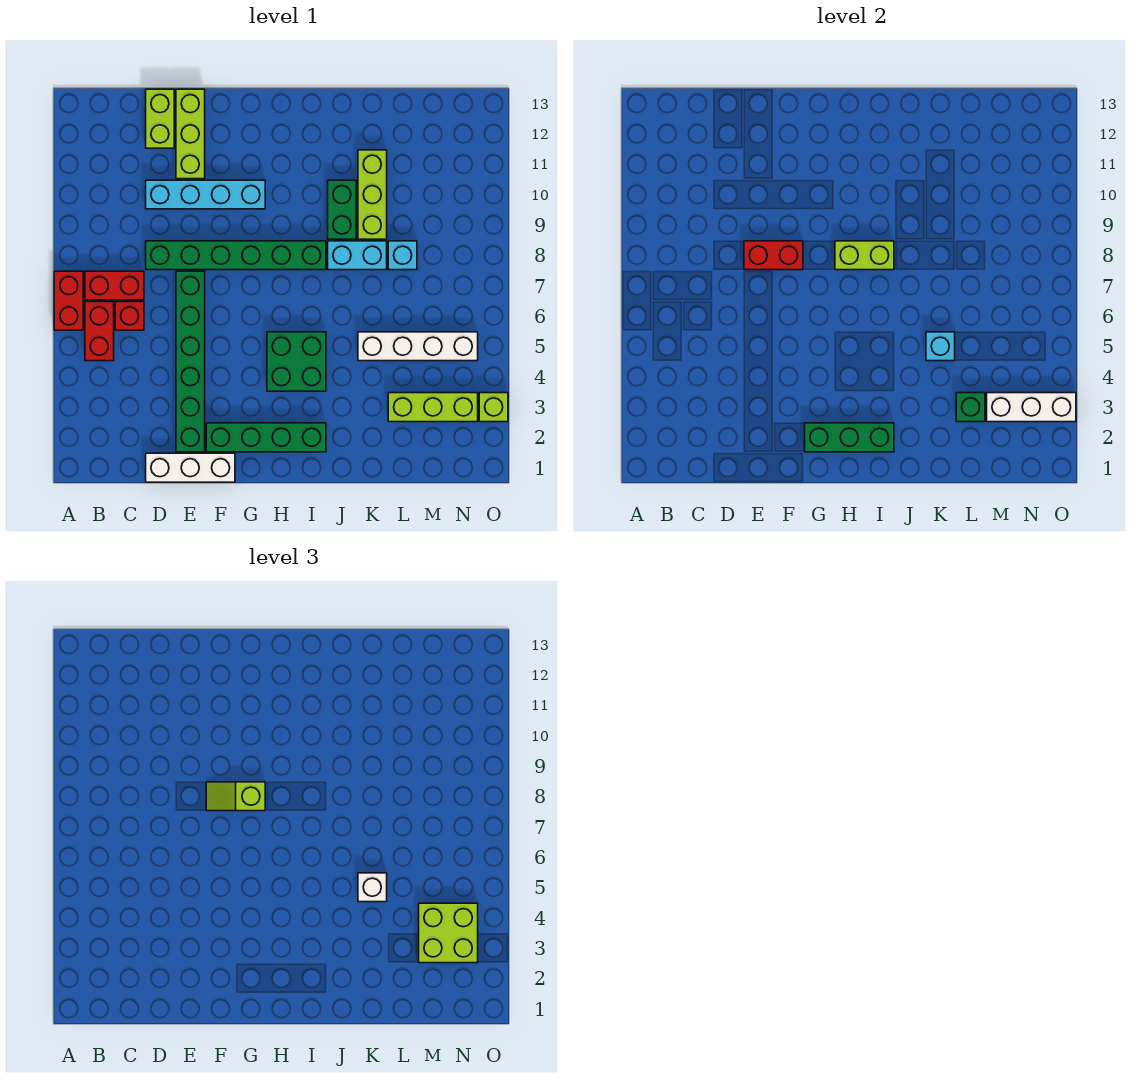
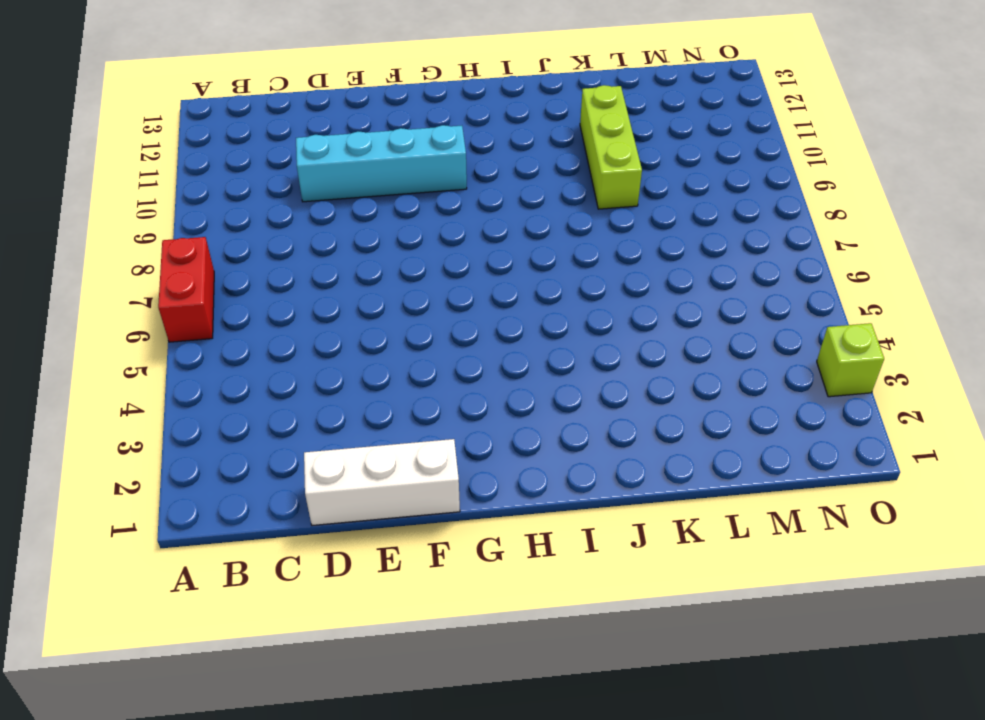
none -> red 1x2 brick [85,302,114,361]
none -> red 1x2 brick [85,271,144,300]
none -> red 1x1 brick [115,302,144,330]

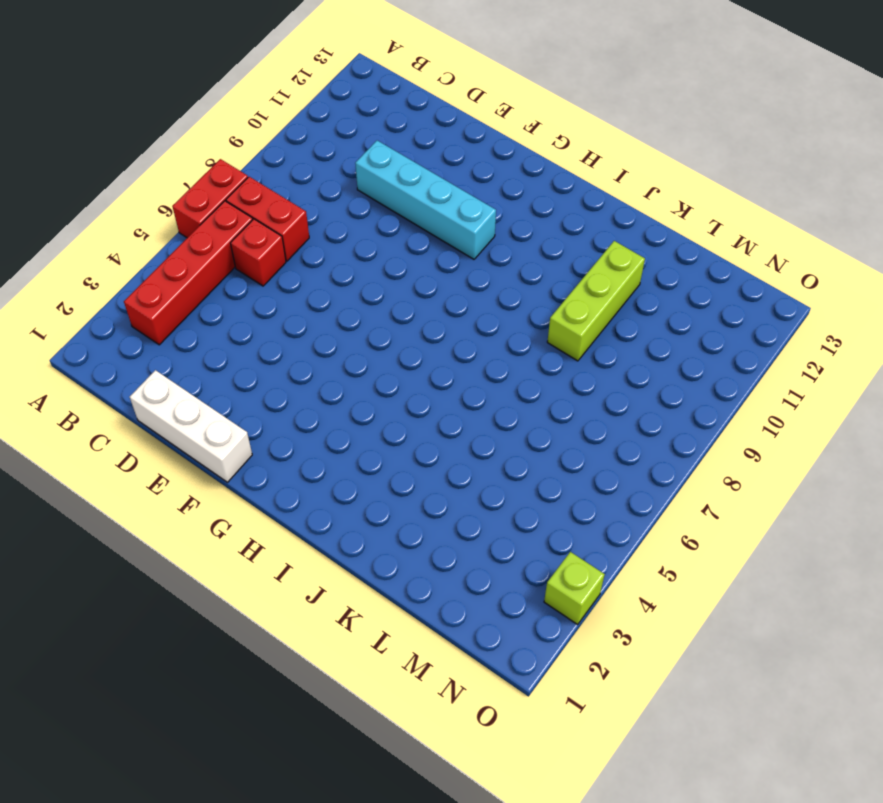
red 1x4 brick [124,201,253,345] -> red 1x2 brick [85,302,114,361]
none -> green 1x6 brick [146,241,326,270]
none -> lime 1x2 brick [146,89,174,148]
none -> green 1x6 brick [176,271,205,452]

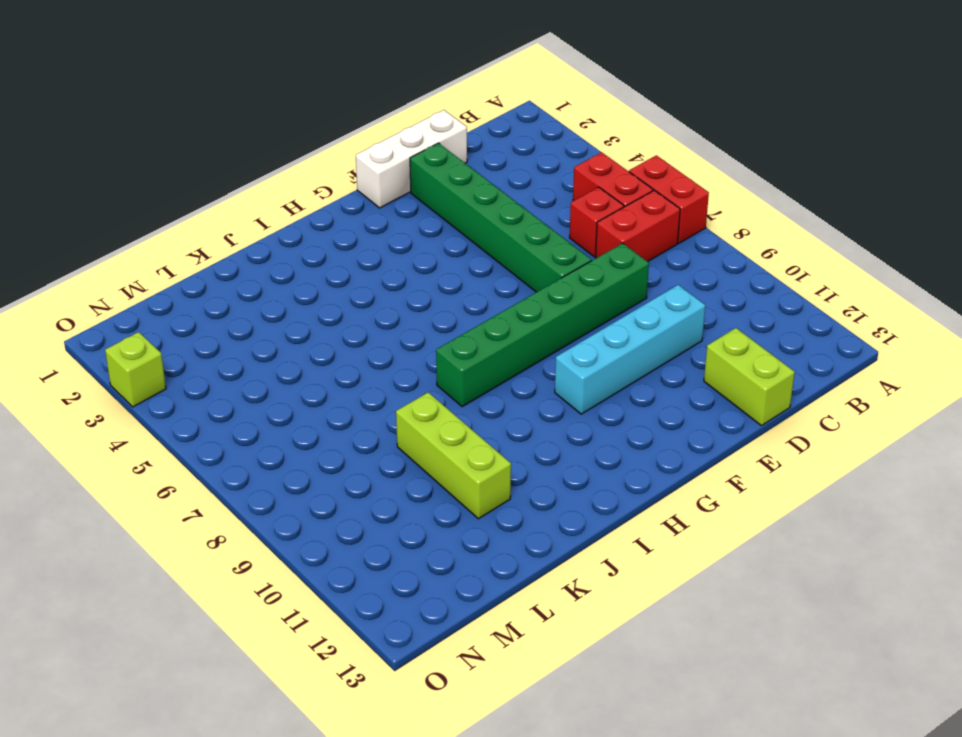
none -> lime 1x3 brick [176,89,205,179]
none -> green 1x4 brick [206,423,326,452]
none -> green 2x2 brick [267,332,326,391]

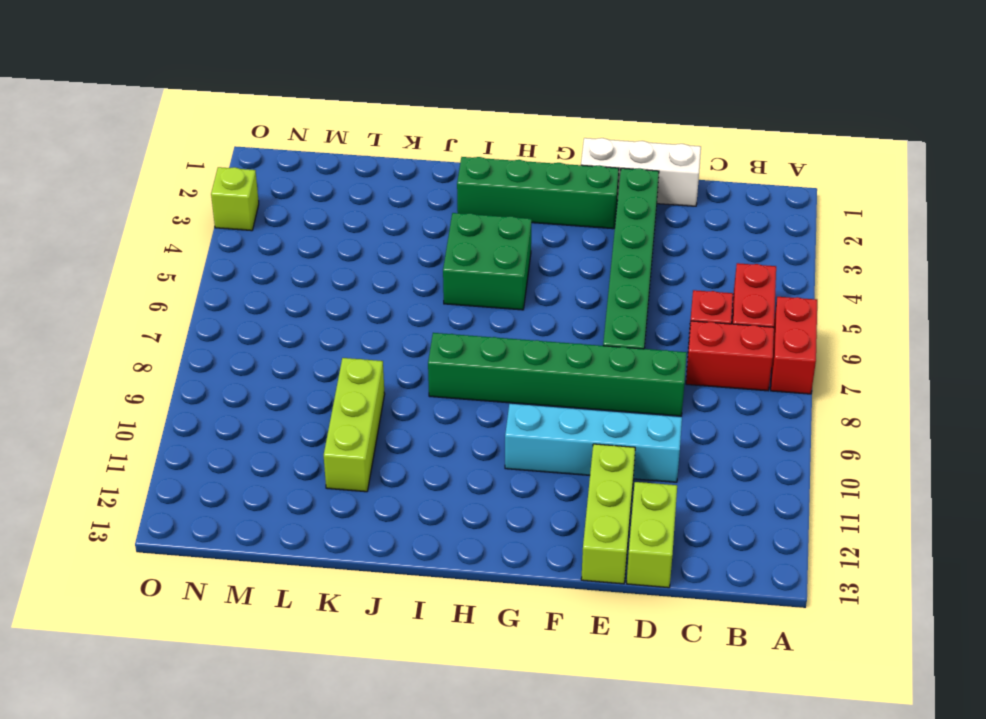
none -> cyan 1x2 brick [328,241,387,270]
none -> green 1x2 brick [328,180,356,239]
none -> white 1x4 brick [358,332,478,361]

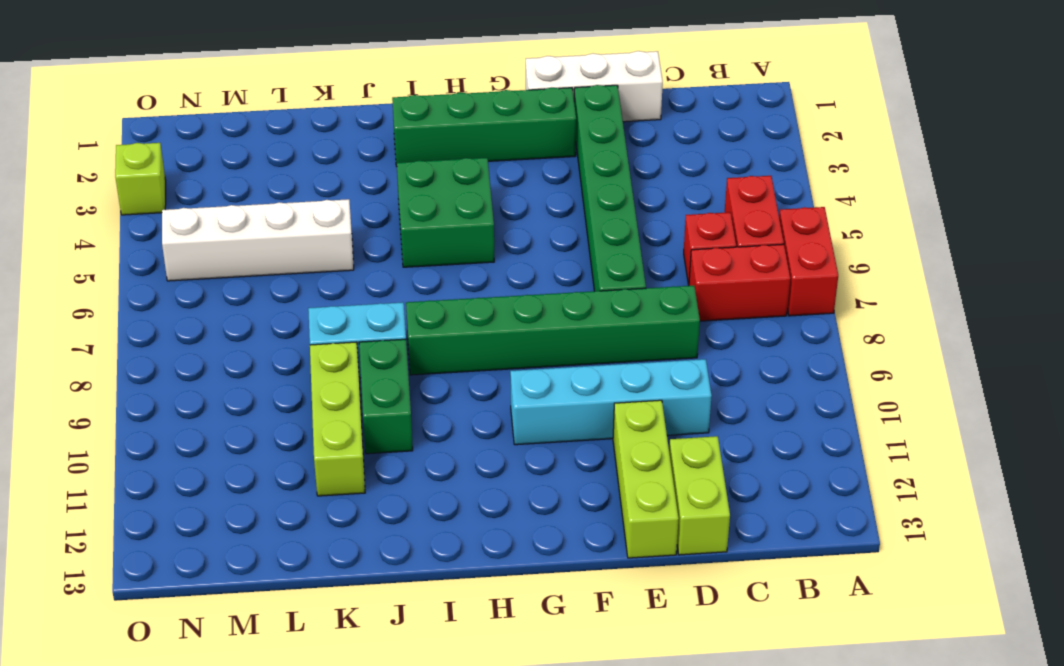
none -> lime 1x3 brick [388,393,478,422]
none -> cyan 1x1 brick [388,241,417,270]
none -> red 1x2 brick [744,241,803,270]

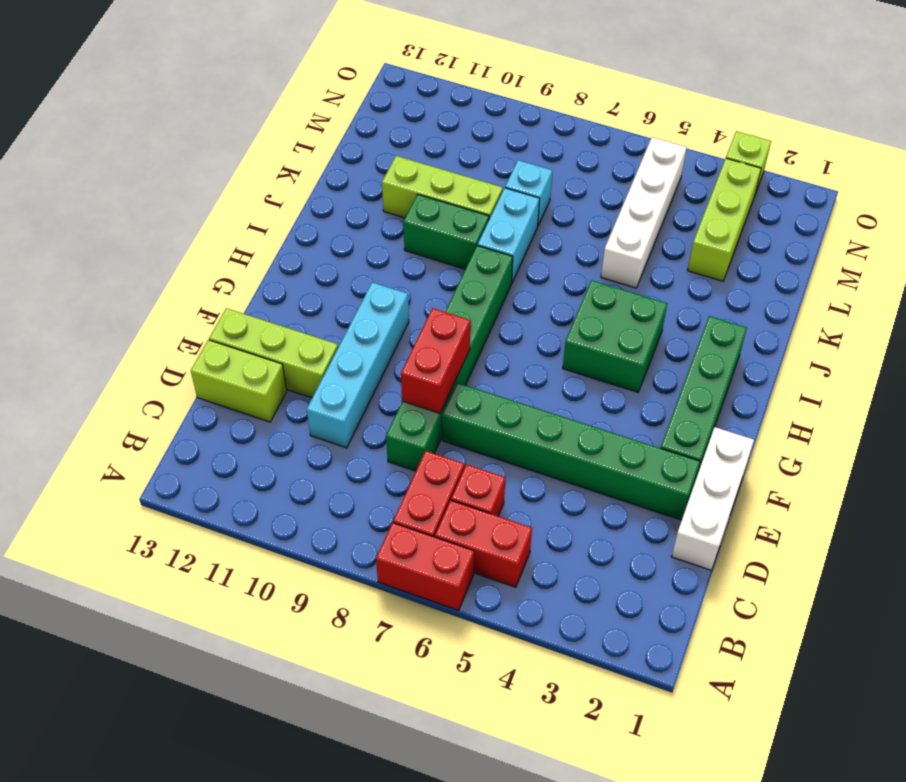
none -> green 1x3 brick [805,423,894,452]
none -> lime 1x2 brick [835,241,894,270]
none -> cyan 1x1 brick [926,332,955,361]

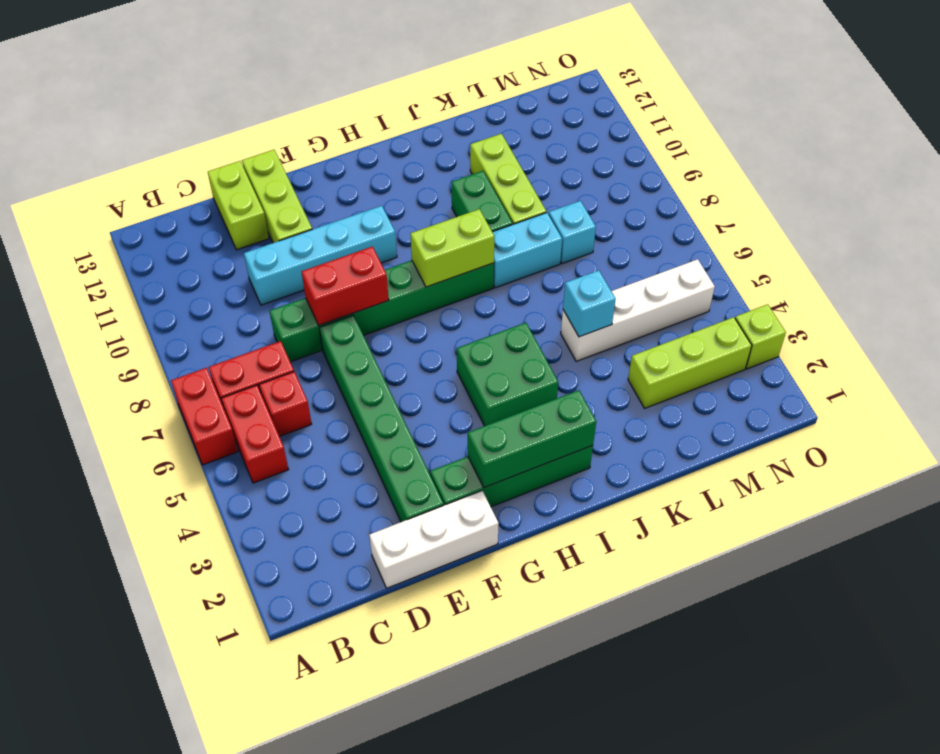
none -> green 1x1 brick [956,393,985,422]
none -> white 1x3 brick [987,393,1076,422]
none -> lime 1x2 slope [206,782,265,811]

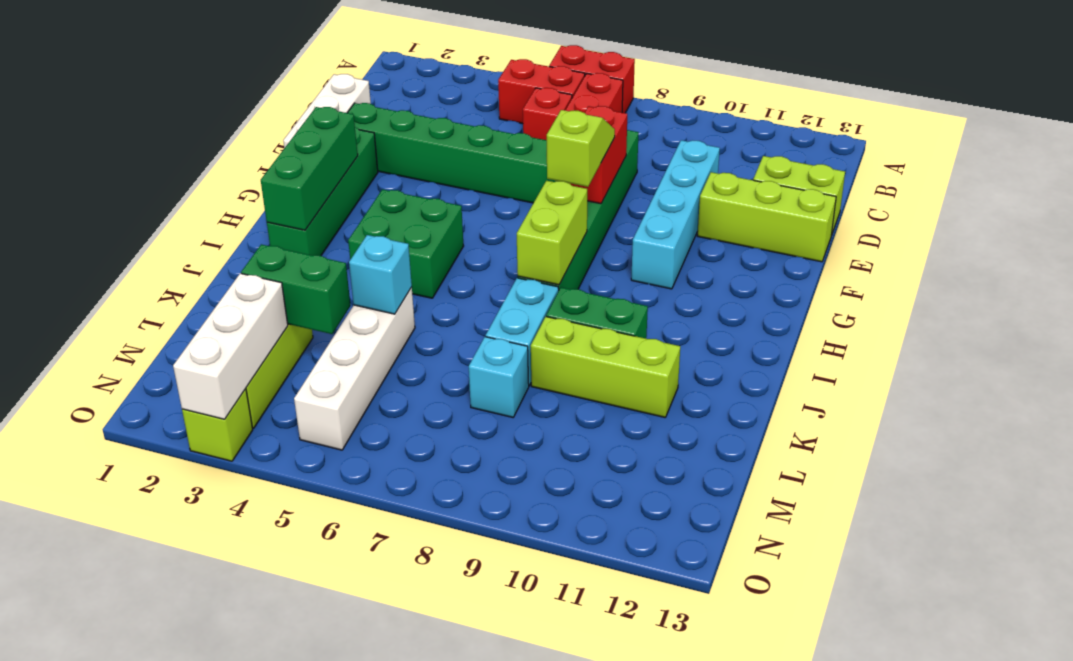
green 1x2 brick [241,244,351,334] -> green 1x1 brick [956,393,985,422]
none -> white 1x1 brick [358,873,387,902]
none -> lime 2x2 brick [419,903,478,963]

